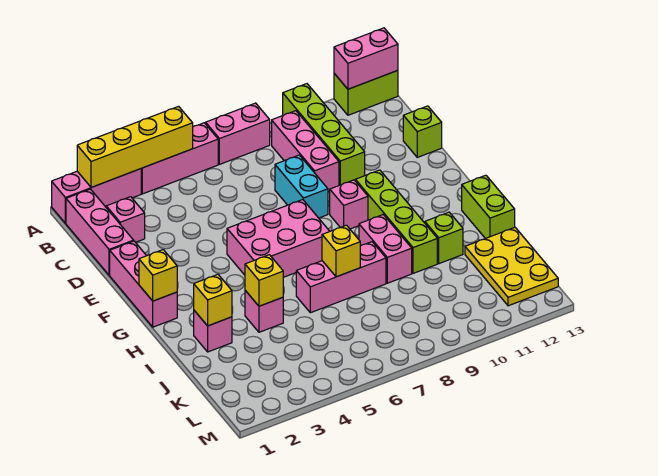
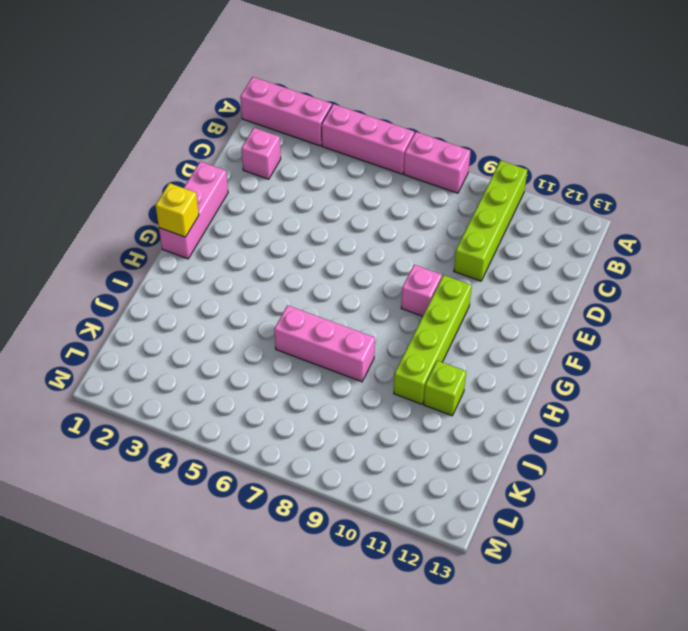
none -> lime 1x2 brick [334,70,398,115]
none -> pink 1x3 brick [66,189,134,275]
none -> pink 1x3 brick [272,111,339,192]

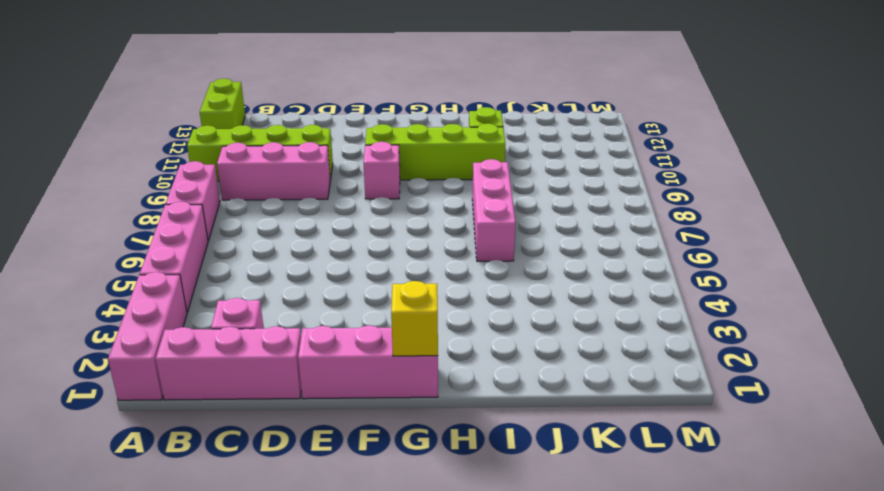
none -> cyan 1x2 brick [275,155,328,218]
none -> lime 1x1 brick [403,106,442,157]
none -> pink 2x3 brick [227,200,330,277]

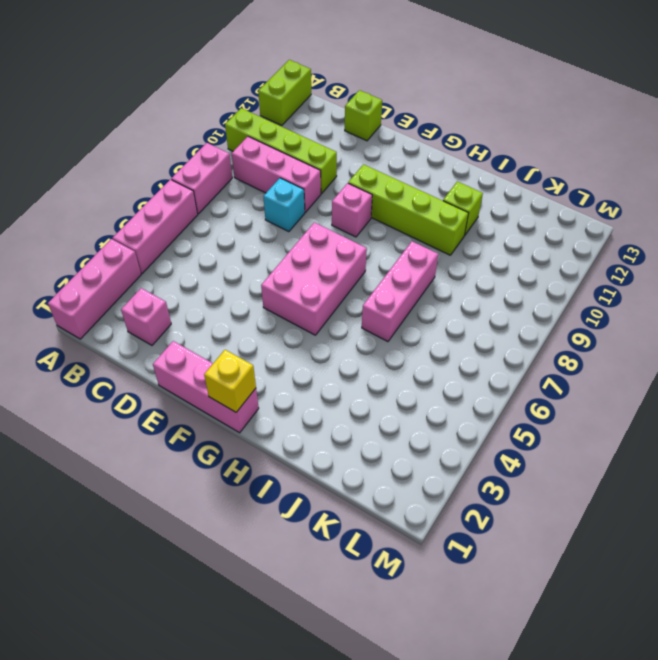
cyan 1x1 brick [263,178,305,232] -> cyan 1x2 brick [275,155,328,218]
none -> pink 1x3 brick [66,189,134,275]
none -> pink 1x2 brick [359,215,412,283]
none -> lime 1x2 brick [462,175,515,239]

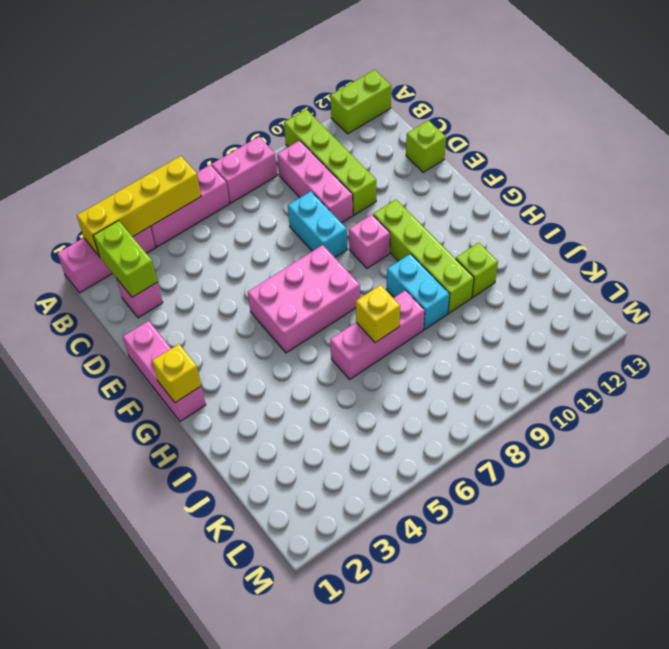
lime 1x2 brick [93,221,157,297] -> lime 1x2 brick moved to [462,175,515,239]
cyan 1x2 brick [387,254,450,329] -> pink 1x2 brick [359,215,412,283]
none -> pink 1x3 brick [66,189,134,275]
none -> pink 1x1 brick [194,311,232,352]
none -> pink 1x1 brick [245,290,283,332]

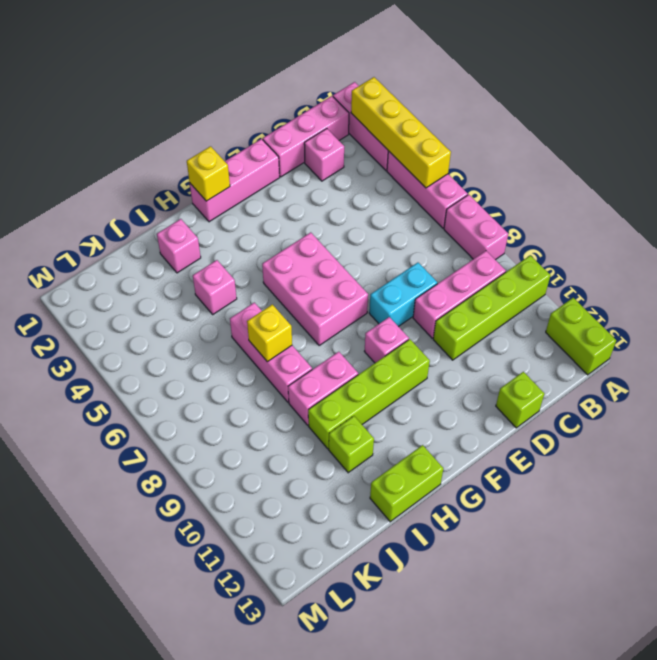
none -> yellow 2x3 plate [465,227,558,306]
none -> pink 1x2 brick [334,28,398,89]
none -> yellow 1x1 brick [194,274,232,326]

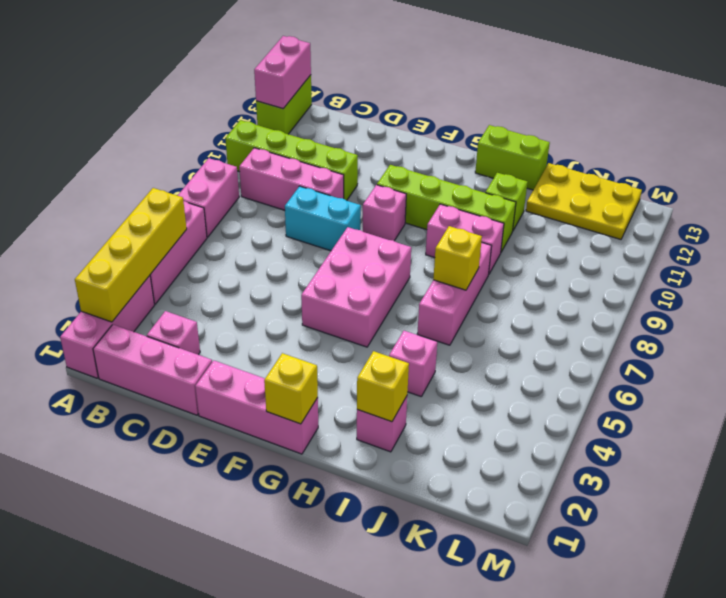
none -> lime 1x1 brick [403,106,442,157]
none -> yellow 1x1 brick [245,255,283,306]

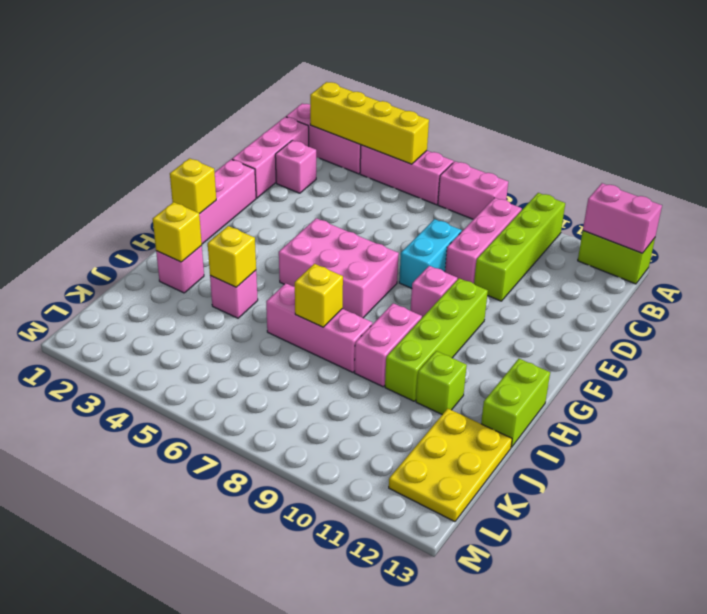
none -> lime 1x1 brick [403,106,442,157]

